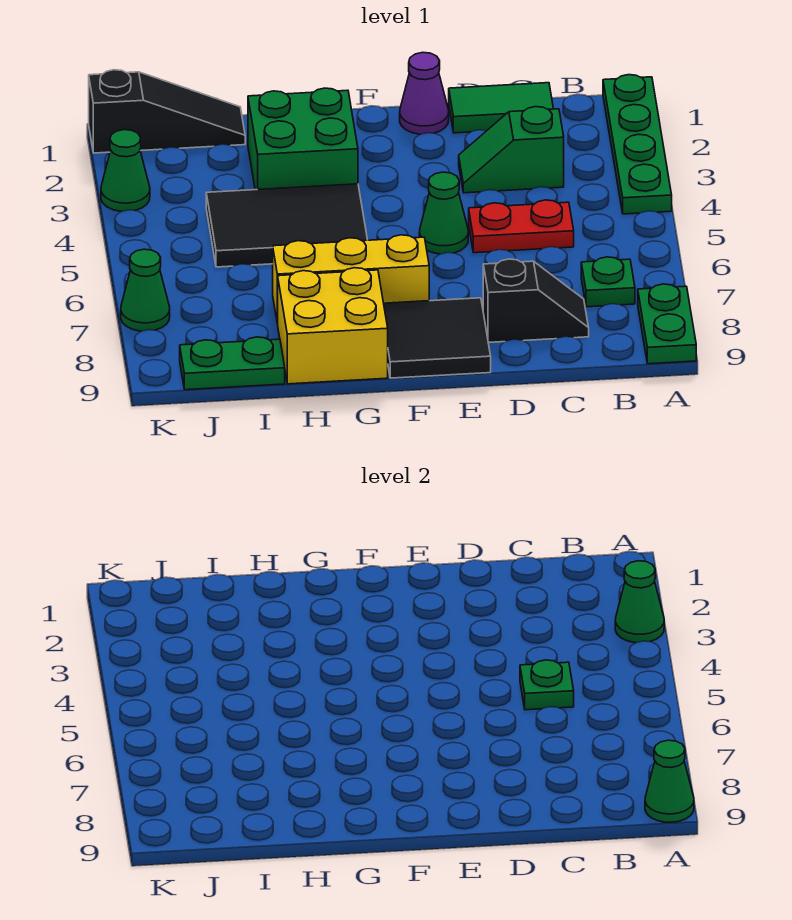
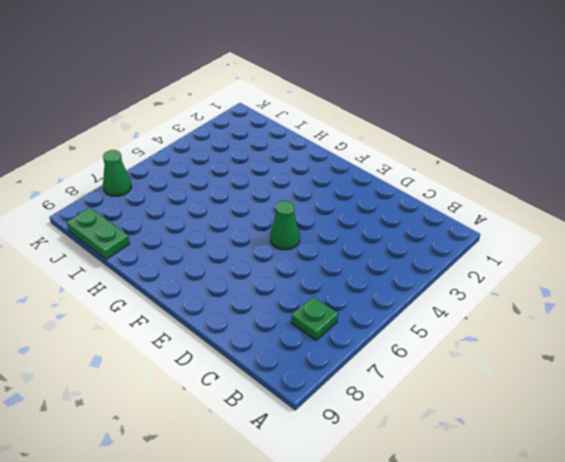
none -> green 1x4 plate [603,75,672,214]
none -> green 1x2 plate [638,284,696,364]
none -> green 1x2 tile [449,83,553,133]

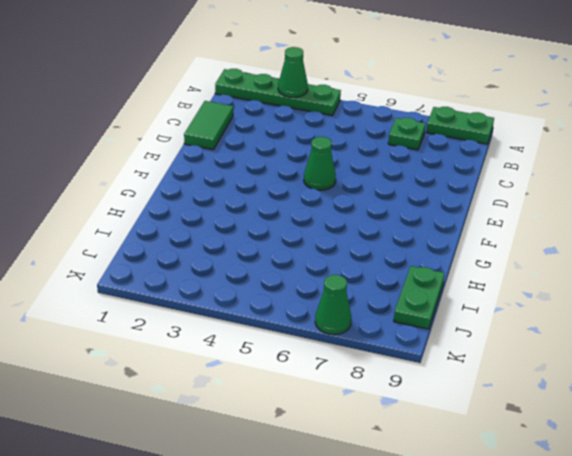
none -> green 1x2 slope [459,107,564,193]
none -> red 1x2 plate [469,200,574,253]
none -> black 1x2 slope [483,259,589,343]

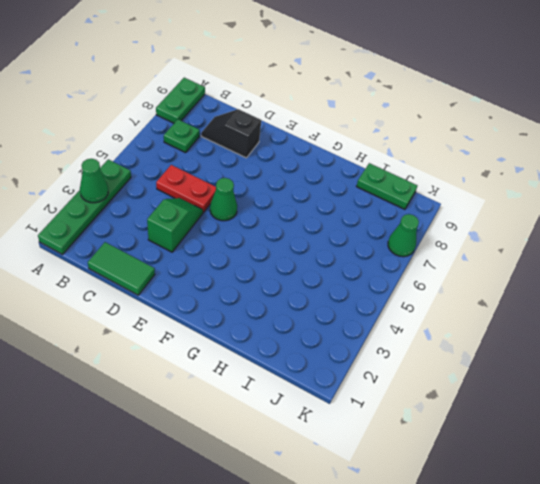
green 1x2 slope [147,198,203,252] -> green 1x2 slope turned to [459,107,564,193]
none -> purple 1x1 cone [400,52,449,134]
none -> black 2x2 tile [384,298,491,378]
none -> yellow 1x3 brick [273,235,429,324]

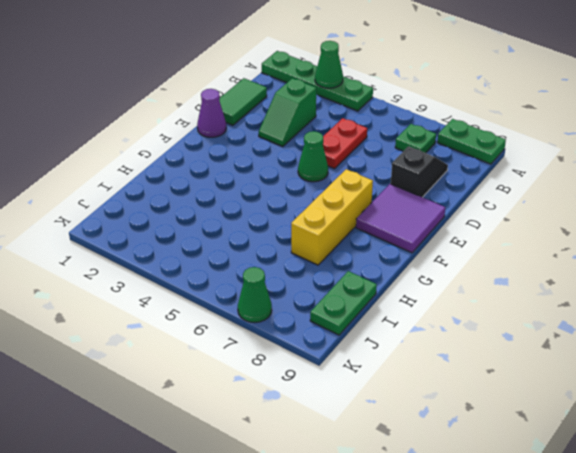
purple 2x2 tile [356,184,445,253] -> black 2x2 tile [384,298,491,378]
none -> green 2x2 brick [248,88,358,190]
none -> black 2x3 tile [206,184,367,267]
none -> yellow 2x2 brick [278,268,388,384]

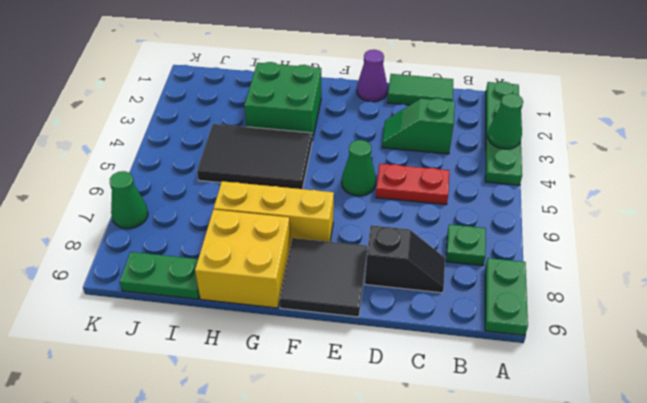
none -> black 1x3 slope [89,70,245,153]
none -> green 1x1 cone [101,130,150,211]
none -> green 1x1 cone [645,740,694,822]

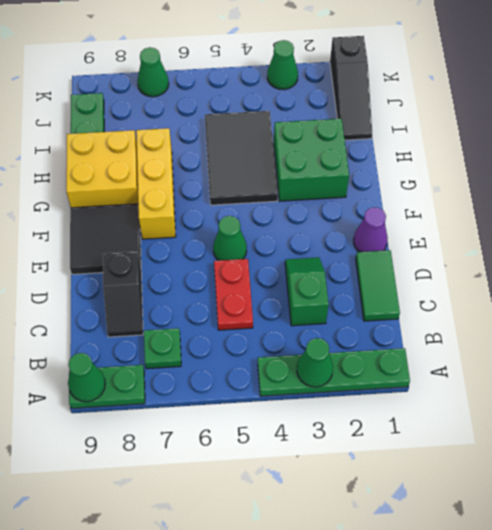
none -> green 1x1 plate [520,660,574,710]

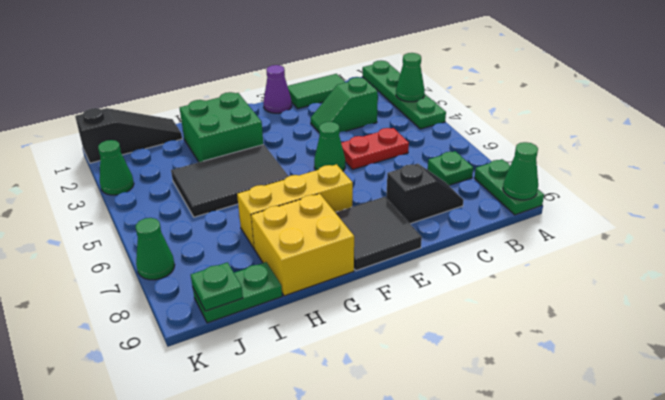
green 1x1 plate [191,262,243,311] -> green 1x1 plate moved to [520,660,574,710]

